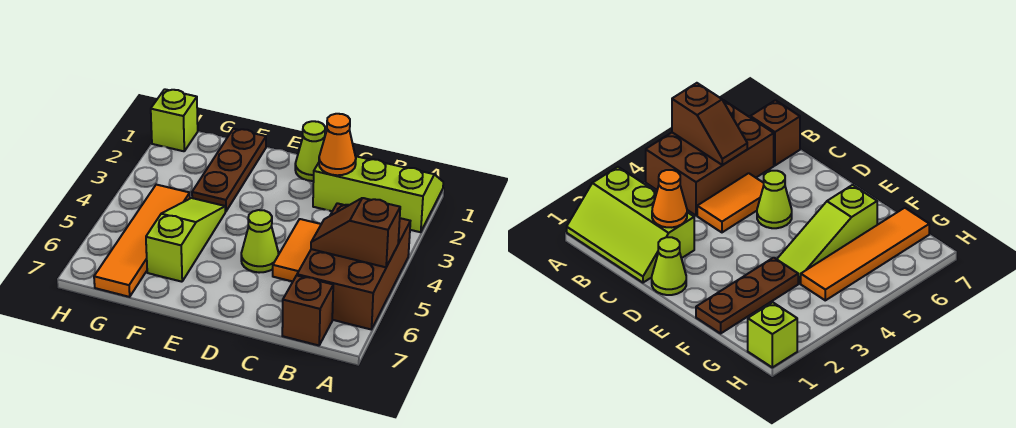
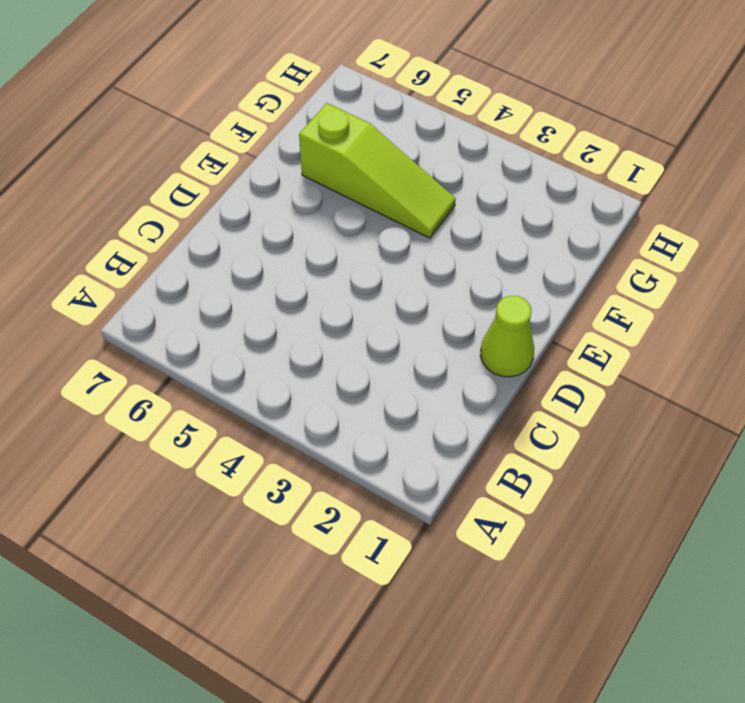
none -> lime 2x3 slope [313,156,443,232]
none -> brown 2x3 brick [297,203,410,329]
none -> brown 1x1 brick [282,275,333,345]

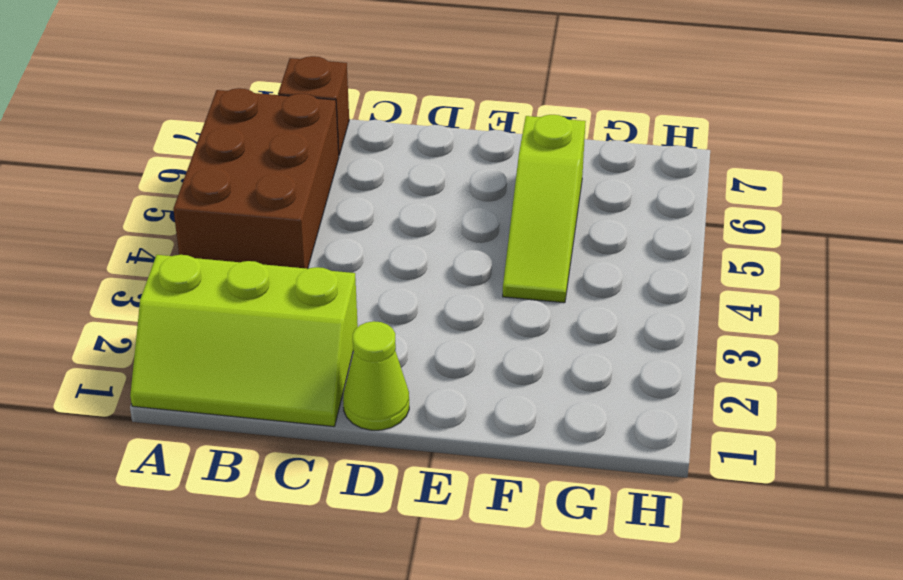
none -> orange 1x2 tile [273,219,321,281]
none -> lime 1x1 cone [241,210,279,273]
none -> brown 1x3 plate [192,129,266,211]

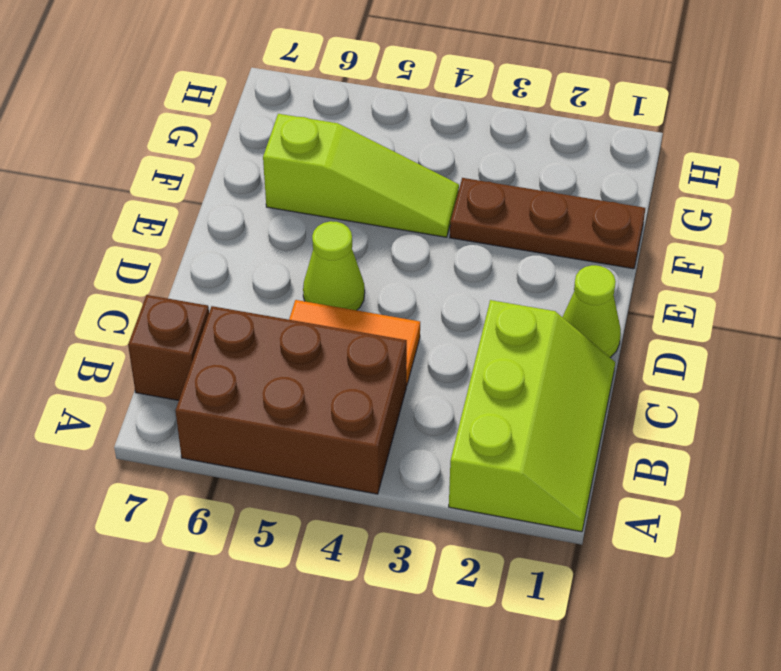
none -> orange 1x4 tile [94,185,190,297]
none -> lime 1x1 brick [151,89,198,151]
none -> brown 1x2 slope [311,198,400,267]

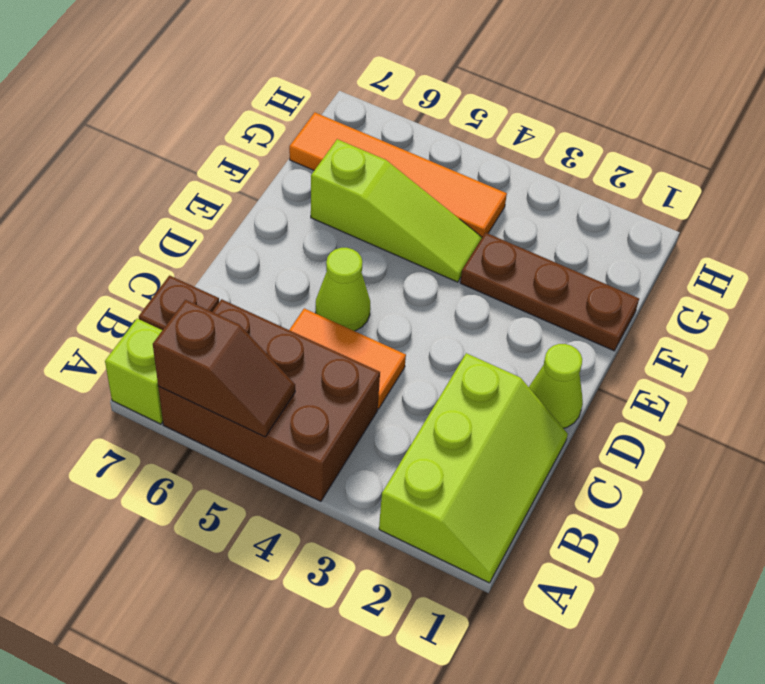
brown 1x2 slope [153,300,295,437] -> brown 1x2 slope turned to [311,198,400,267]
lime 1x1 brick [105,319,163,424] -> lime 1x1 brick moved to [151,89,198,151]
none -> orange 1x1 cone [319,114,356,175]

